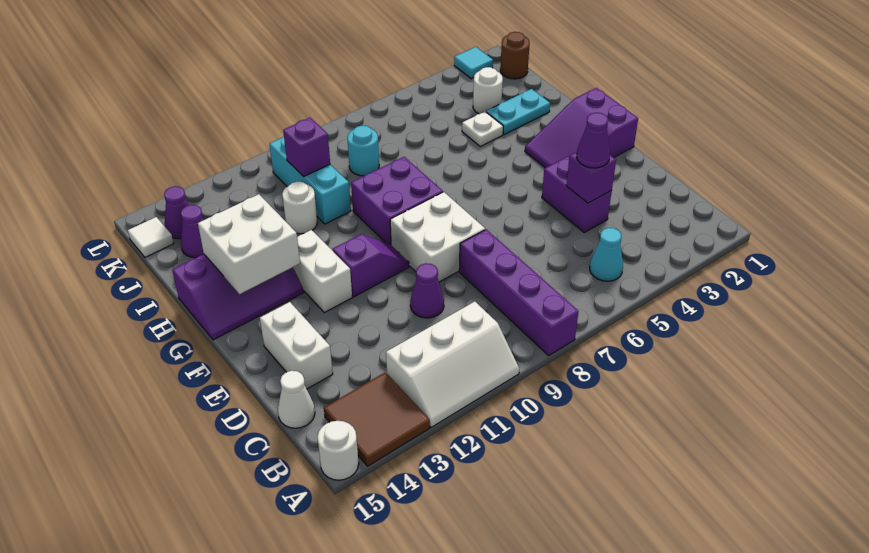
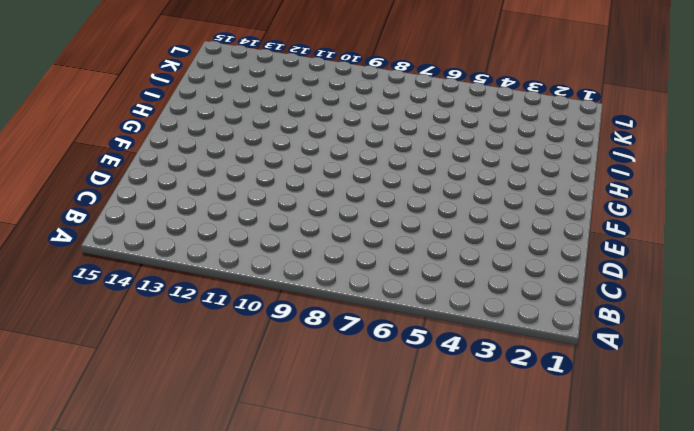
none -> purple 1x4 brick [459,229,579,355]
none -> white 2x3 slope [386,302,519,427]
none -> brown 2x2 tile [324,372,430,466]
none -> white 1x1 round brick [317,421,359,480]

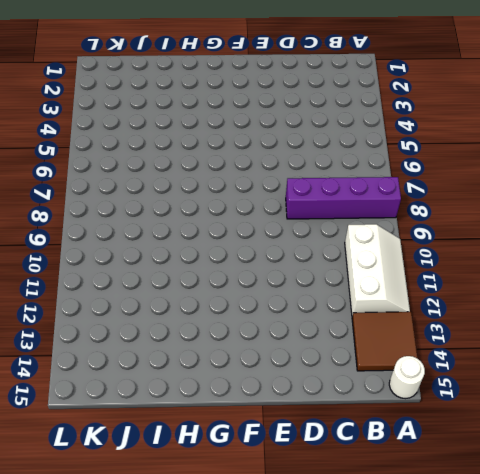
none -> cyan 1x1 cone [590,228,623,281]
none -> white 1x1 cone [278,371,315,428]
none -> purple 1x2 brick [542,156,612,232]
none -> purple 1x1 cone [410,263,444,318]

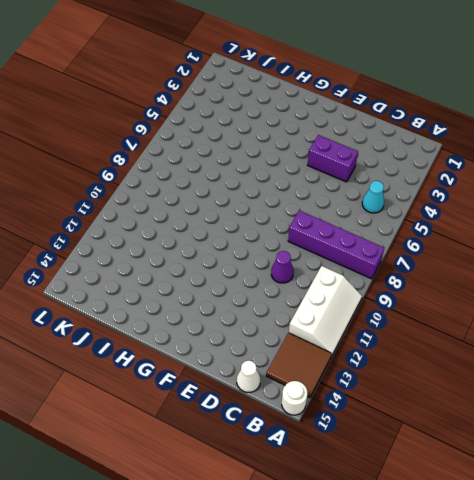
none -> white 1x2 brick [260,302,333,389]
none -> white 2x2 brick [390,192,485,282]
none -> purple 2x3 slope [525,88,638,168]
none -> purple 1x2 slope [333,234,409,297]

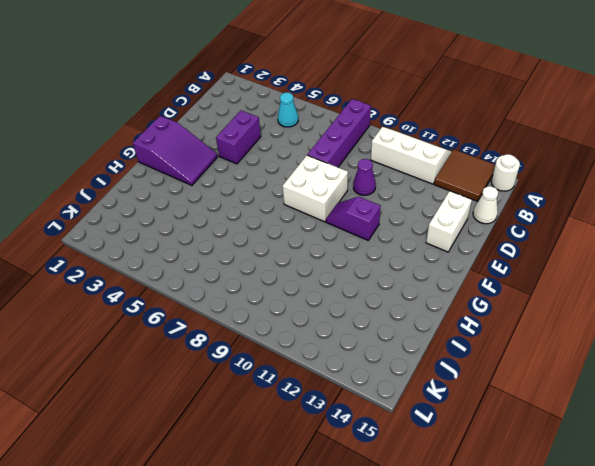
none -> white 1x2 brick [293,230,352,313]
none -> purple 2x2 brick [351,157,443,244]
none -> purple 2x3 slope [172,254,303,340]
none -> cyan 1x2 plate [486,89,550,135]

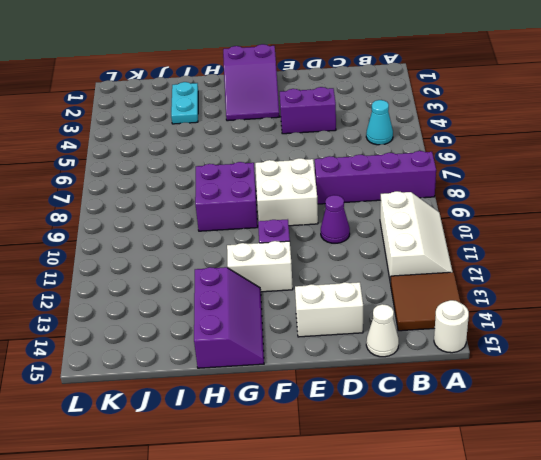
none -> white 1x1 plate [462,112,503,146]
none -> cyan 1x3 brick [270,136,351,224]
none -> white 1x1 round brick [282,182,317,234]
none -> white 1x1 round brick [473,67,503,114]

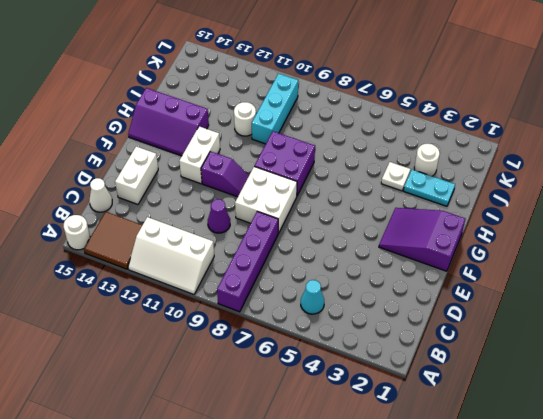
none -> purple 1x2 brick [542,156,612,232]
none -> cyan 1x1 round brick [347,126,379,176]
none -> purple 1x1 cone [181,205,204,258]
none -> brown 1x1 round brick [500,32,530,79]

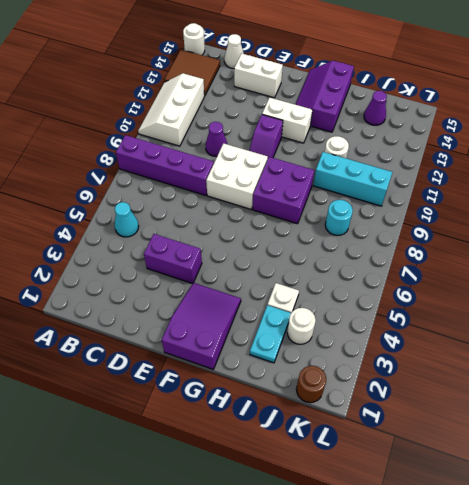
none -> purple 1x1 cone [164,186,189,239]
none -> white 1x1 tile [128,217,174,257]
none -> cyan 1x1 tile [454,47,493,79]
none -> purple 1x1 brick [566,152,616,203]

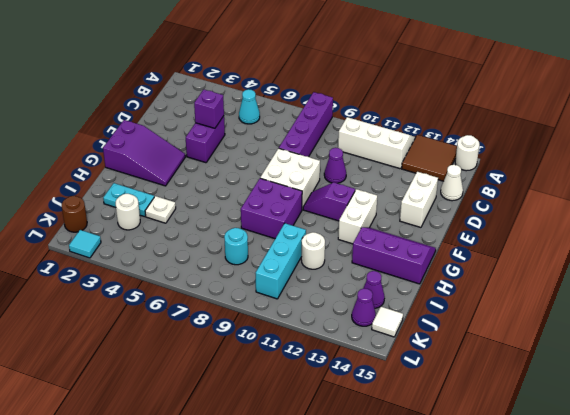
none -> white 2x2 brick [198,194,300,294]
none -> purple 1x1 brick [283,118,330,177]
none -> purple 1x1 cone [577,112,610,168]

